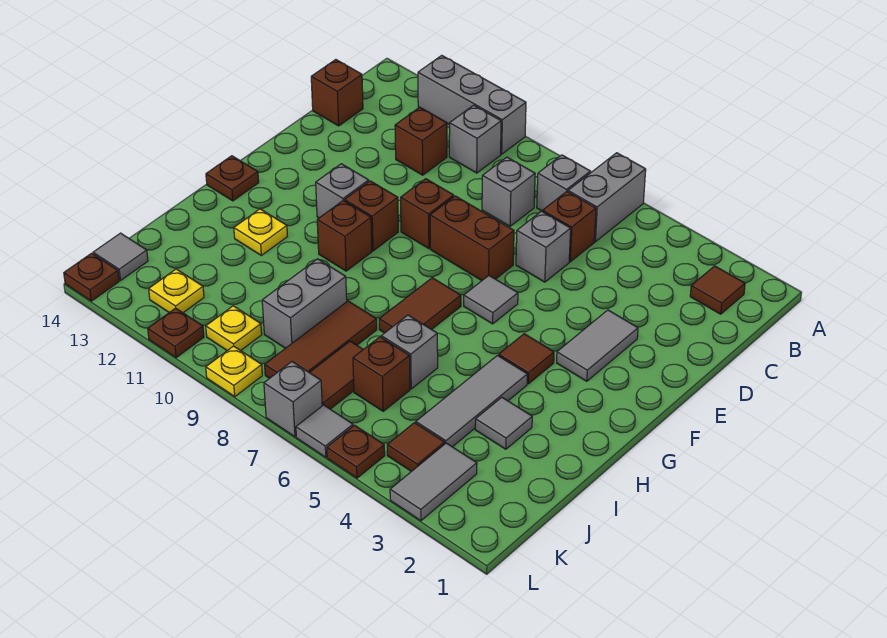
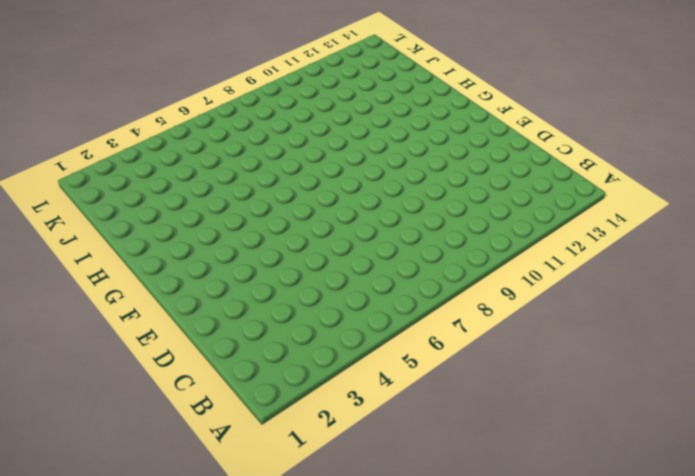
none -> grey 1x2 brick [568,153,646,242]
none -> grey 1x3 brick [418,55,526,154]
none -> brown 1x1 tile [690,266,745,314]
none -> grey 1x1 brick [537,155,590,211]

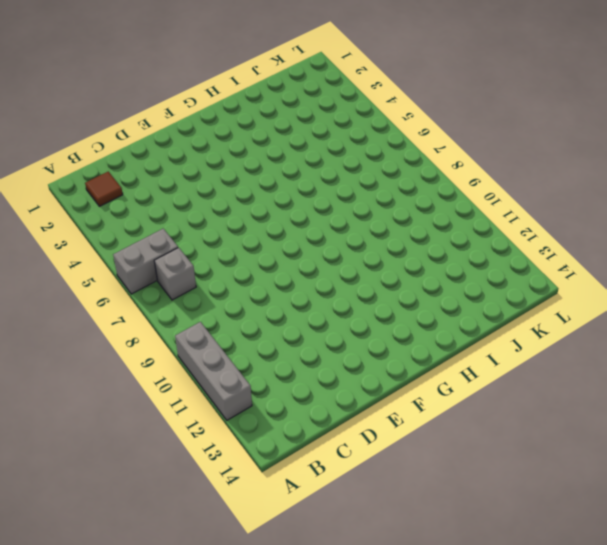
none -> grey 1x1 brick [449,105,501,173]
none -> brown 1x1 brick [543,192,596,262]
none -> grey 1x1 brick [482,157,535,226]
none -> brown 1x1 brick [395,107,447,175]

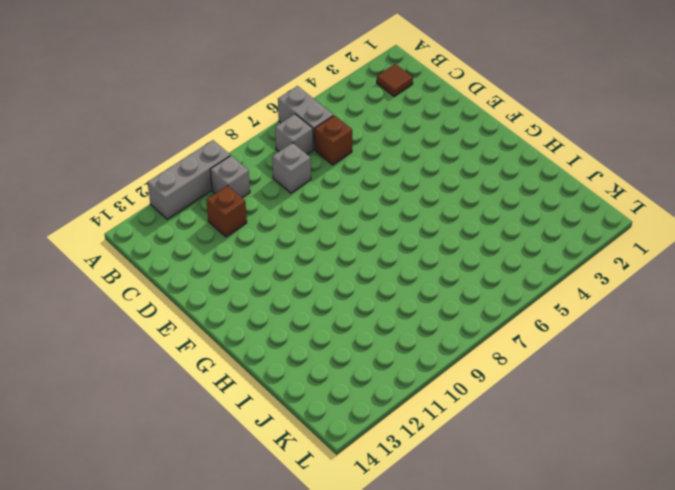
none -> brown 1x1 brick [311,60,363,126]
none -> grey 1x1 brick [516,211,571,282]
none -> grey 1x2 tile [557,310,638,381]
none -> brown 1x2 brick [430,196,514,280]

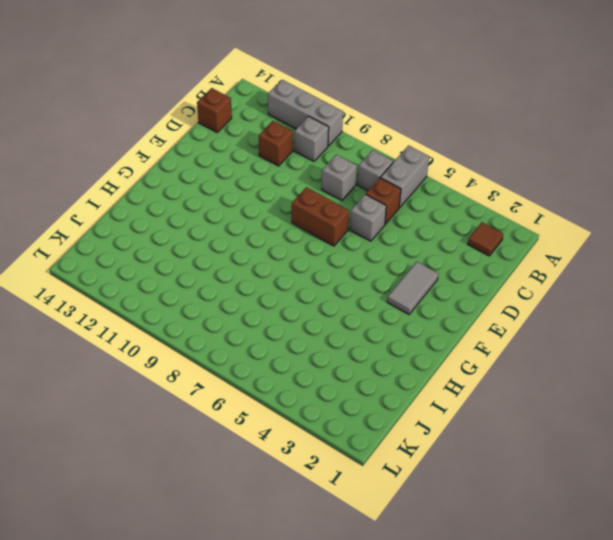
none -> brown 1x1 brick [401,179,454,249]
none -> grey 1x1 tile [464,276,518,324]
none -> brown 1x1 brick [345,181,398,251]
none -> grey 1x1 brick [316,164,369,218]

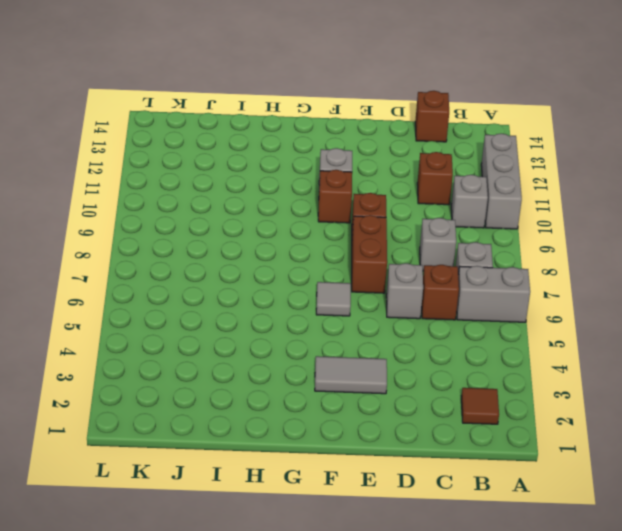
none -> brown 1x1 tile [499,334,554,384]
none -> brown 1x2 tile [379,278,461,333]
none -> brown 1x1 brick [317,201,372,271]
none -> brown 1x1 plate [206,156,259,201]

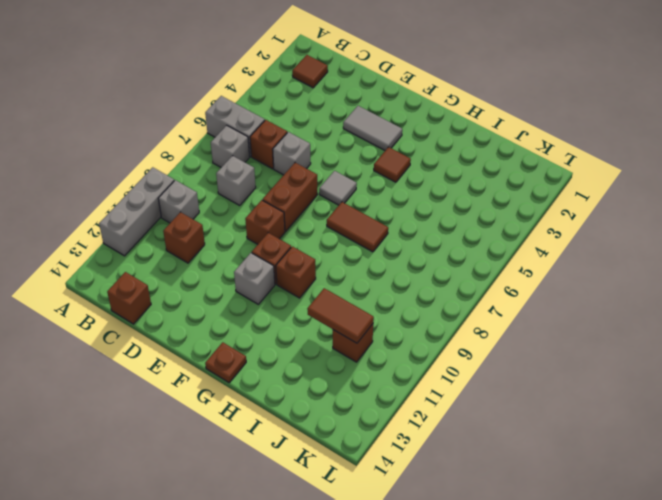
brown 1x2 tile [307,288,374,343] -> brown 1x2 tile moved to [309,341,363,409]
brown 1x1 brick [333,324,373,362] -> brown 1x1 brick moved to [353,337,410,411]
none -> grey 1x3 tile [416,356,527,447]
none -> yellow 1x1 plate [234,209,287,255]
none -> grey 1x1 tile [475,397,532,449]
none -> grey 1x1 brick [381,315,438,389]

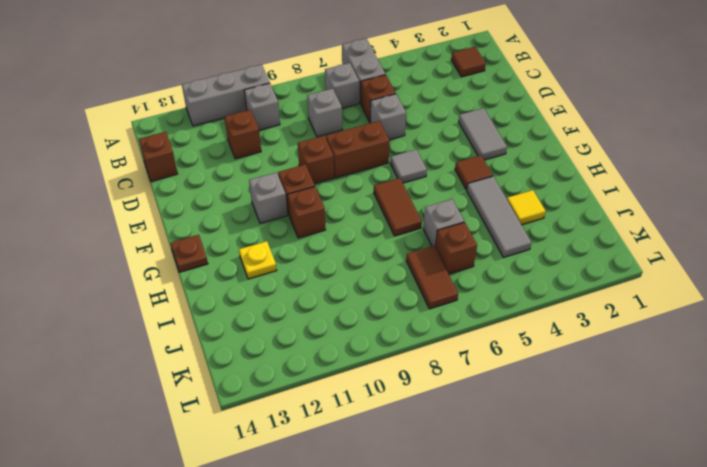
yellow 1x1 tile [507,190,546,225] -> grey 1x1 tile [475,397,532,449]
none -> brown 1x3 tile [265,301,377,378]
none -> grey 1x2 brick [262,259,347,348]
none -> grey 1x2 tile [390,443,477,521]
none -> brown 1x1 tile [387,423,445,472]

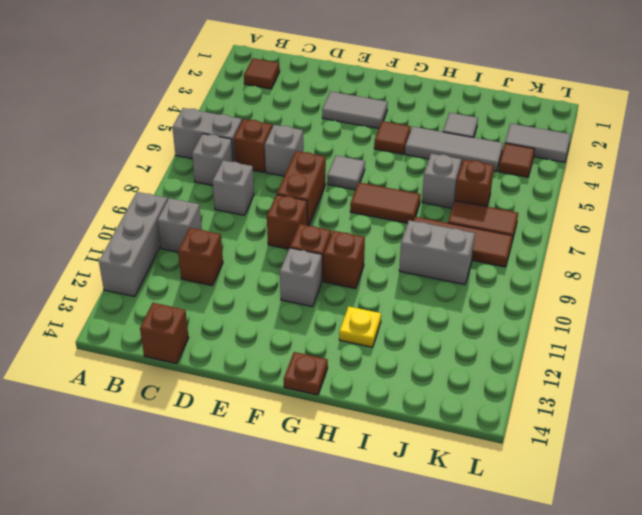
none -> yellow 1x1 plate [206,306,262,351]
none -> yellow 1x1 plate [149,269,204,313]
none -> grey 1x1 tile [93,233,148,280]
none -> brown 1x1 plate [327,425,385,478]

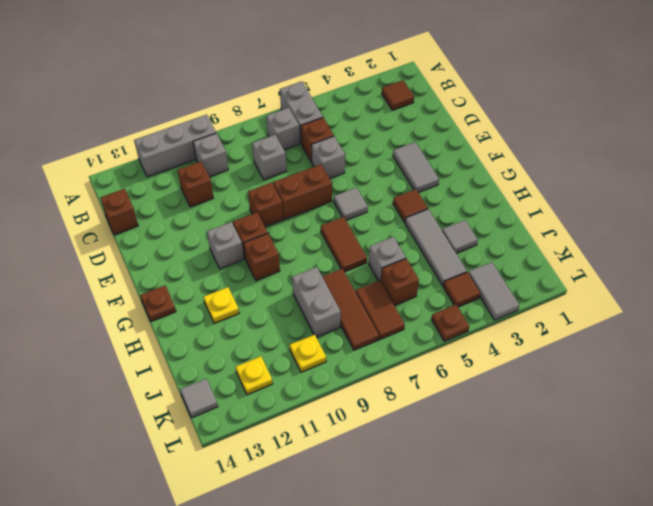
none -> grey 1x1 tile [296,405,353,457]
none -> grey 1x1 brick [264,362,322,437]
none -> yellow 1x1 plate [206,346,262,397]
none -> brown 1x1 plate [148,308,204,358]

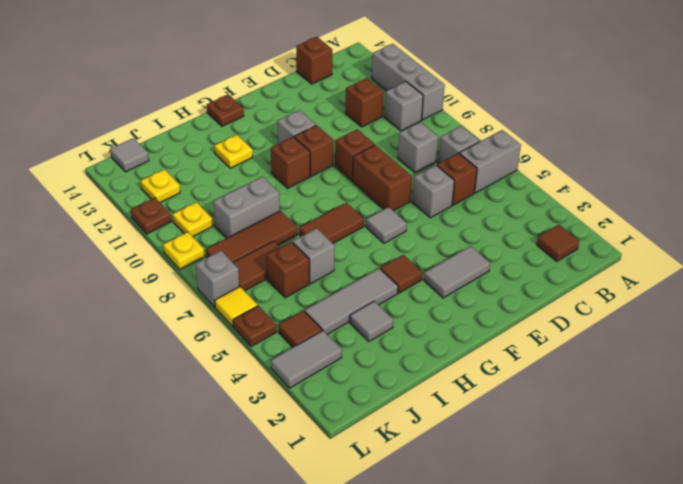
yellow 1x1 tile [215,287,258,326] -> grey 1x1 tile [296,405,353,457]
none -> brown 1x1 plate [64,253,119,301]

